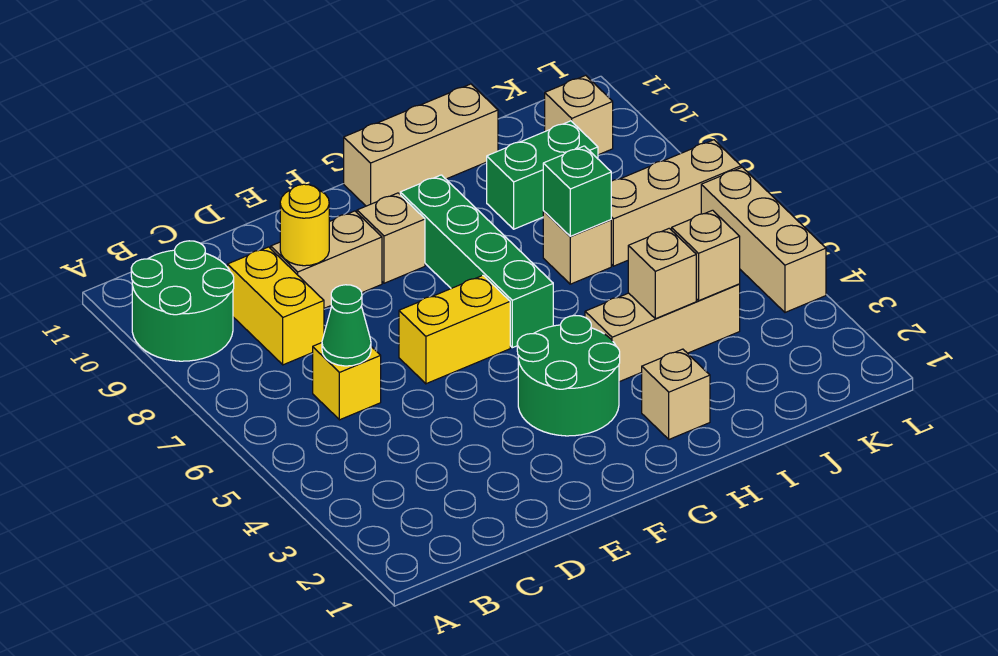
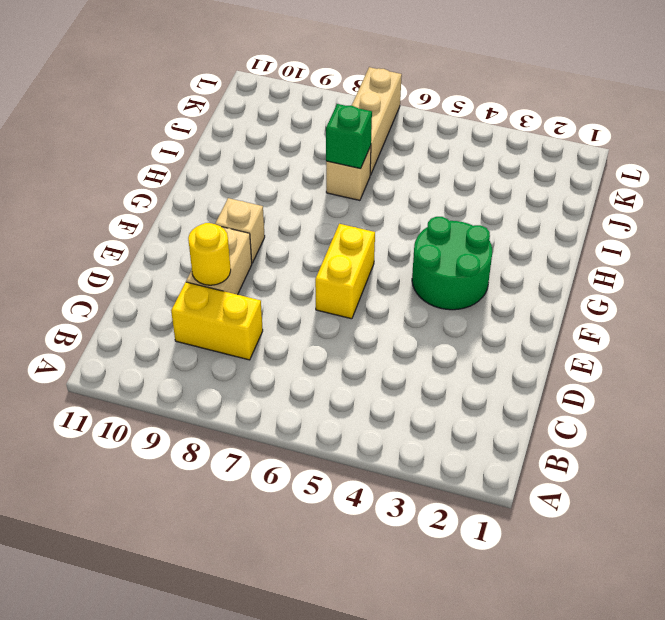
none -> green 2x2 round brick [131,241,234,361]
none -> yellow 1x1 brick [313,343,381,420]
none -> green 1x4 brick [400,175,553,348]

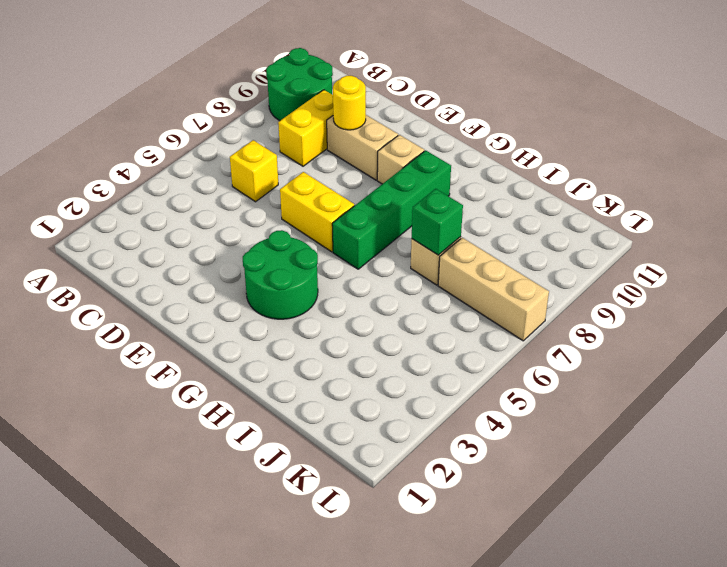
none -> tan 1x3 brick [344,84,498,206]
none -> tan 1x1 brick [642,349,710,439]
none -> tan 1x3 brick [585,284,740,382]

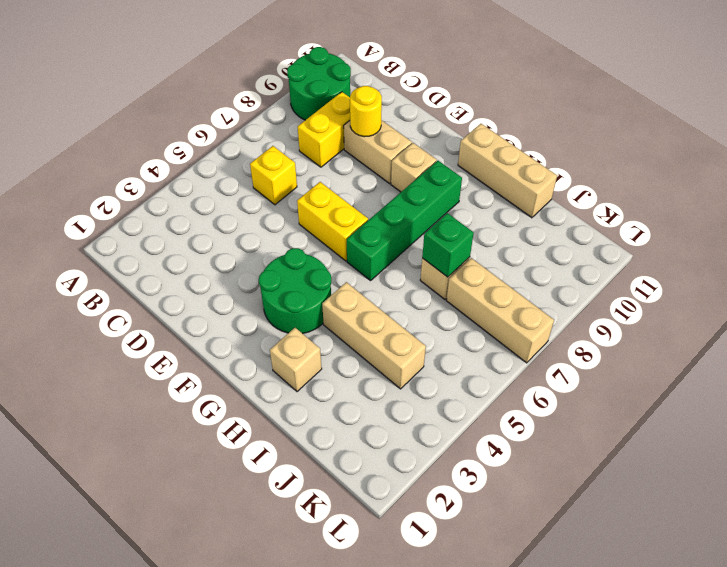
none -> green 1x2 brick [487,121,598,229]
none -> tan 1x1 brick [545,75,613,155]
none -> tan 1x3 brick [701,167,826,312]

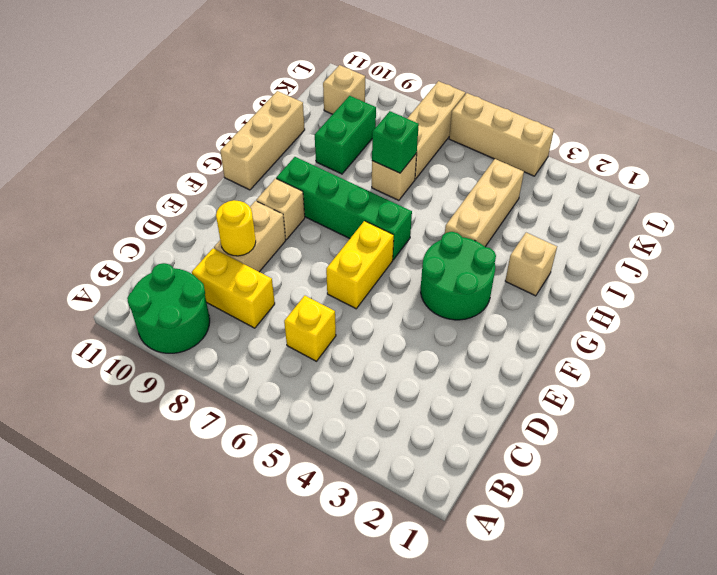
none -> green 1x1 cone [322,285,371,366]
none -> tan 1x1 brick [628,228,696,319]
none -> tan 1x1 brick [672,210,740,301]

